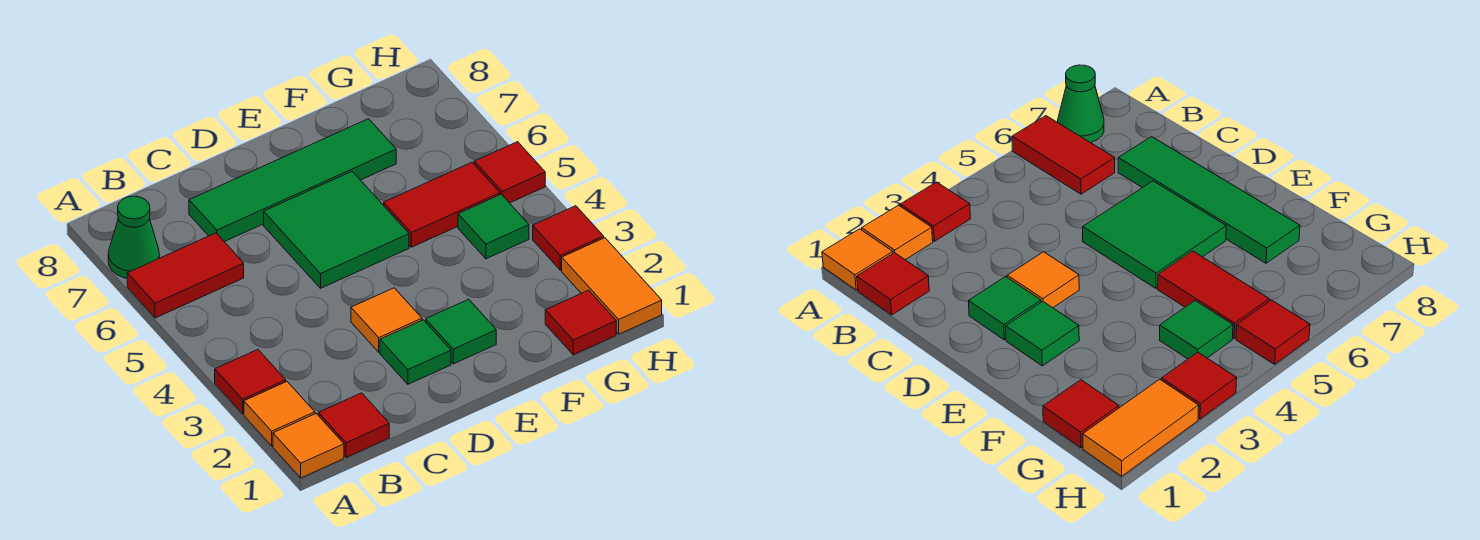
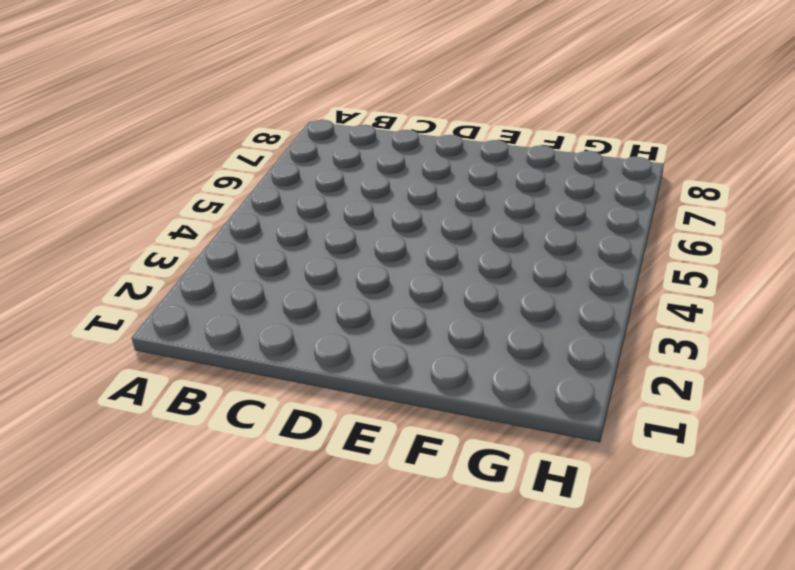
none -> orange 1x1 tile [273,414,344,478]
none -> orange 1x1 tile [244,382,315,446]
none -> red 1x1 tile [215,350,286,414]

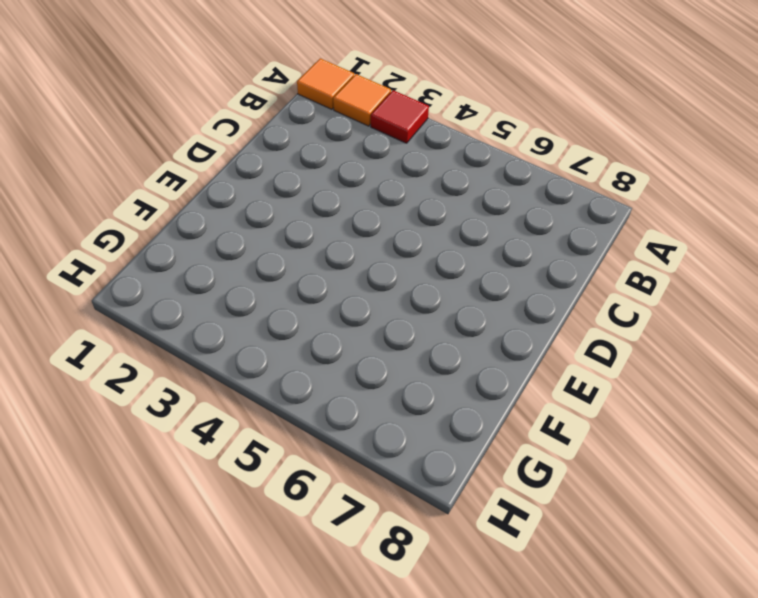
none -> red 1x2 tile [127,233,244,318]
none -> green 1x1 cone [108,196,159,278]
none -> red 1x1 tile [318,393,389,458]

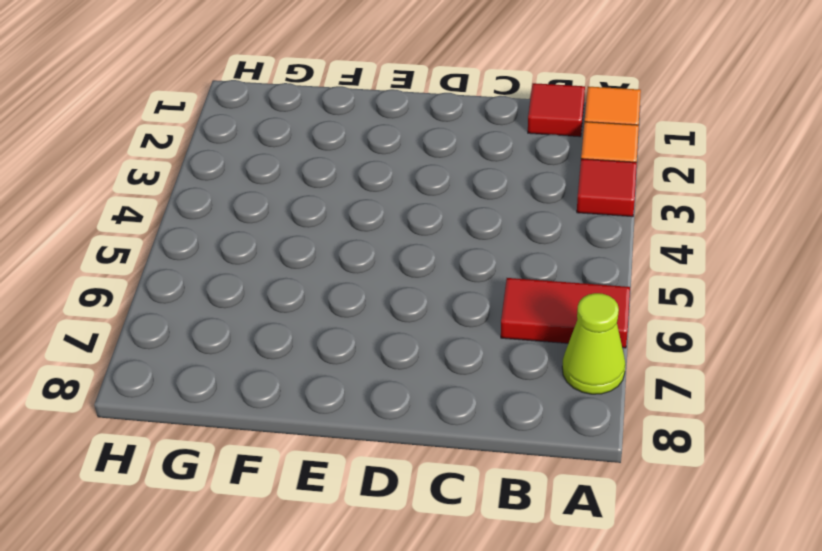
lime 1x1 cone [562,293,626,394] -> green 1x1 cone [108,196,159,278]
none -> green 1x4 tile [189,119,396,242]
none -> green 1x1 tile [380,320,451,384]
none -> orange 1x1 tile [351,288,422,352]

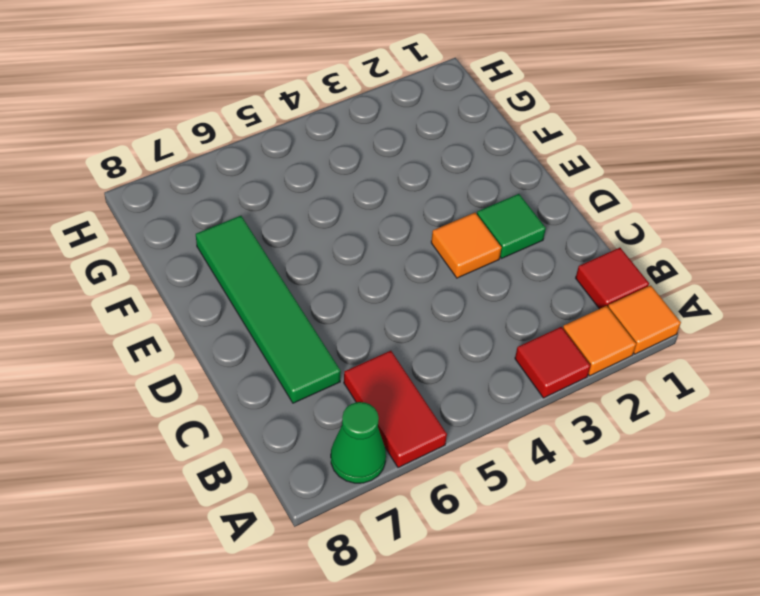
none -> green 2x2 tile [264,171,409,288]
none -> green 1x1 tile [426,299,496,364]
none -> red 1x2 tile [384,162,500,247]

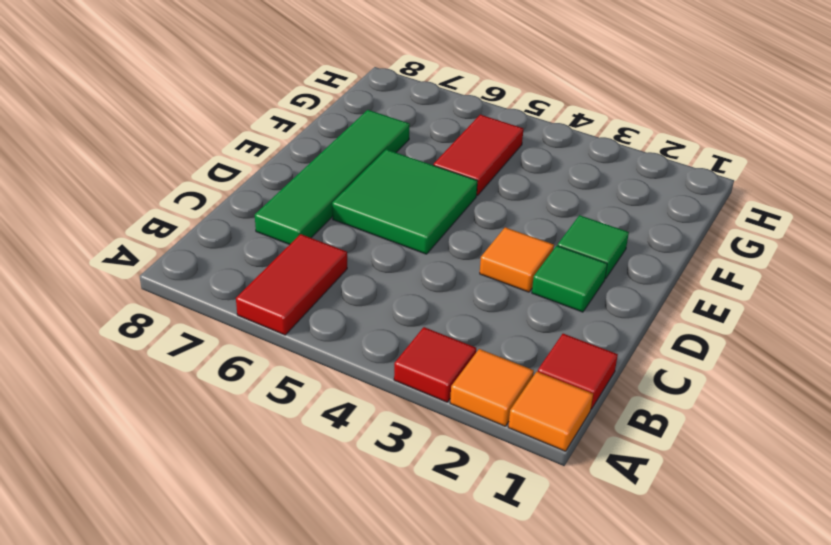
none -> green 1x1 cone [108,196,159,278]
none -> red 1x1 tile [545,290,616,355]
none -> green 1x1 tile [458,194,529,259]

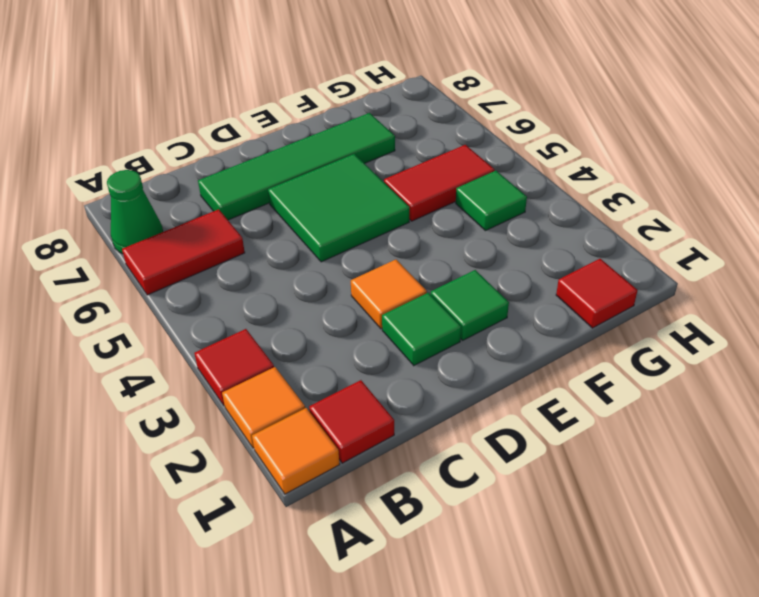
none -> orange 1x2 tile [562,238,662,334]
none -> red 1x1 tile [533,206,604,270]
none -> red 1x1 tile [474,142,545,203]

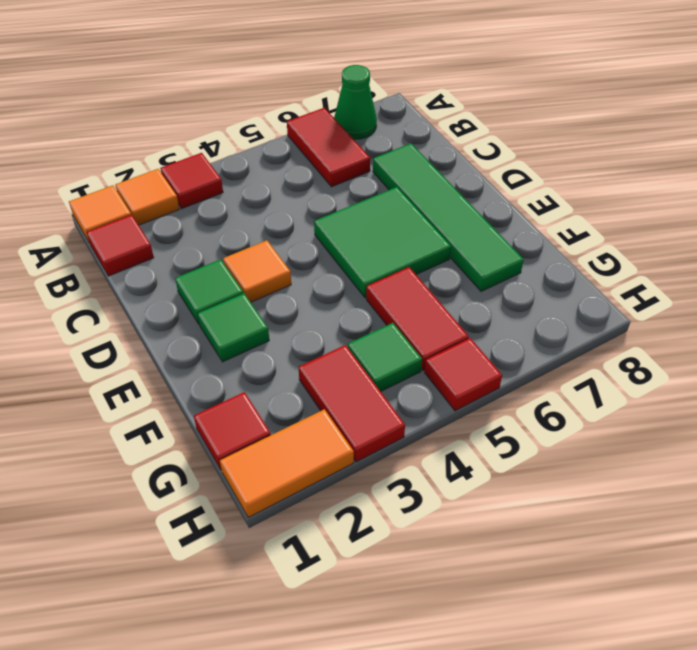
red 1x2 tile [299,345,405,462] -> red 1x1 tile [533,206,604,270]

